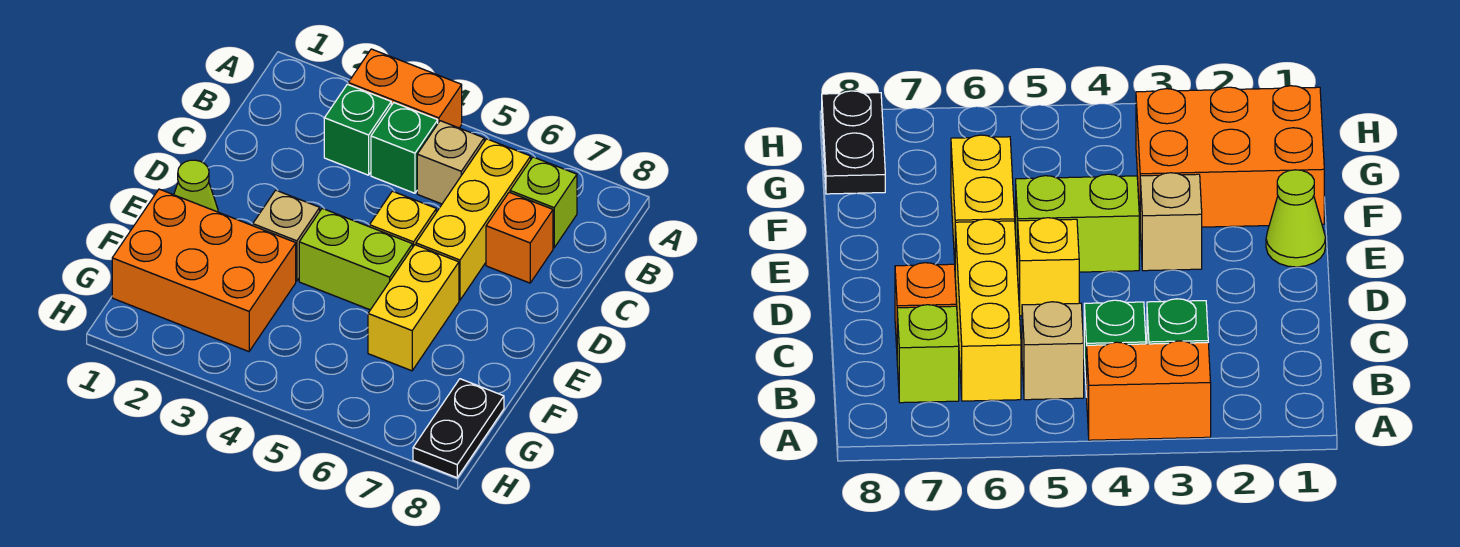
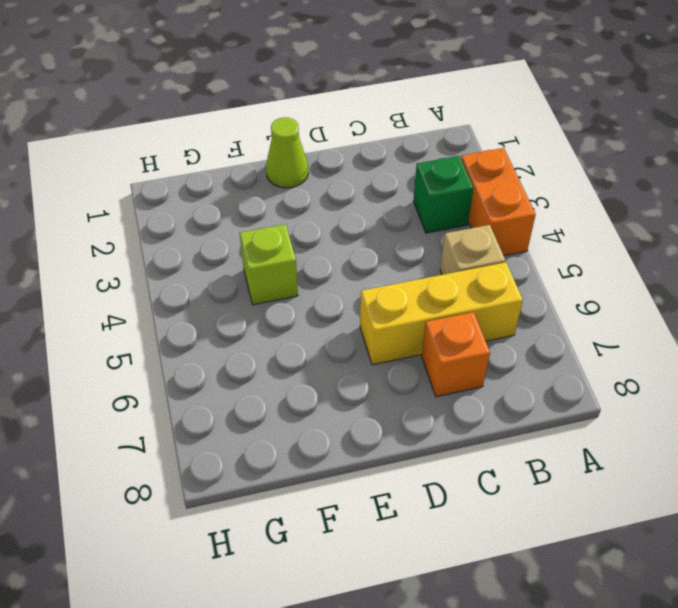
lime 1x1 brick [240,224,298,305] -> lime 1x1 brick moved to [510,157,577,248]
none -> green 1x1 brick [371,103,438,193]
none -> yellow 1x1 brick [369,191,436,246]
none -> tan 1x1 brick [253,190,320,281]

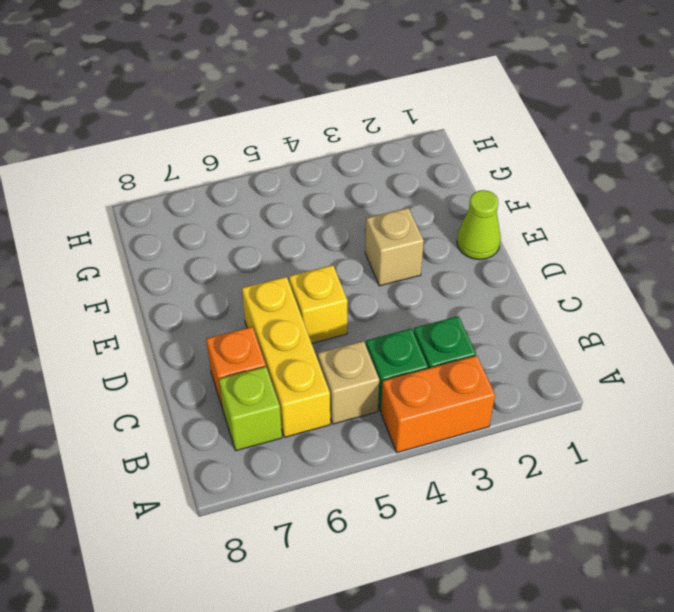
none -> lime 1x2 brick [299,208,413,310]
none -> yellow 1x2 brick [368,245,459,371]
none -> orange 2x3 brick [112,189,296,352]

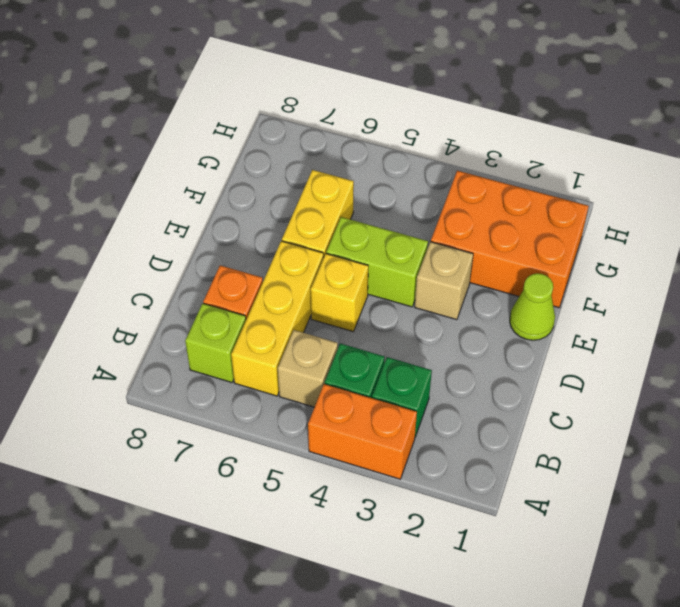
none -> black 1x2 plate [413,379,504,478]

